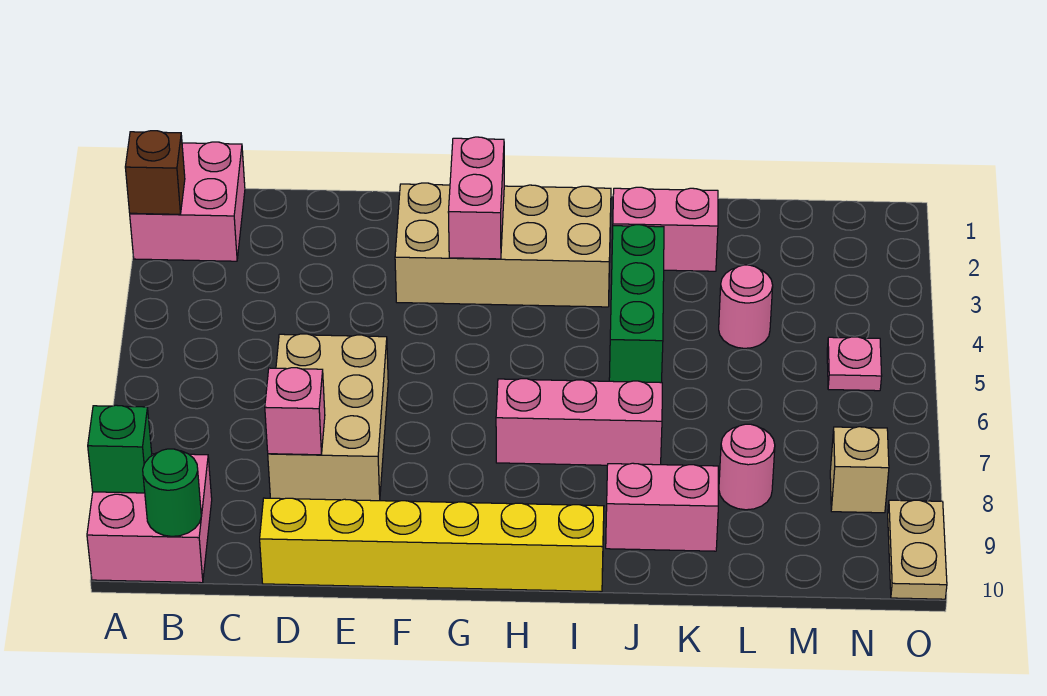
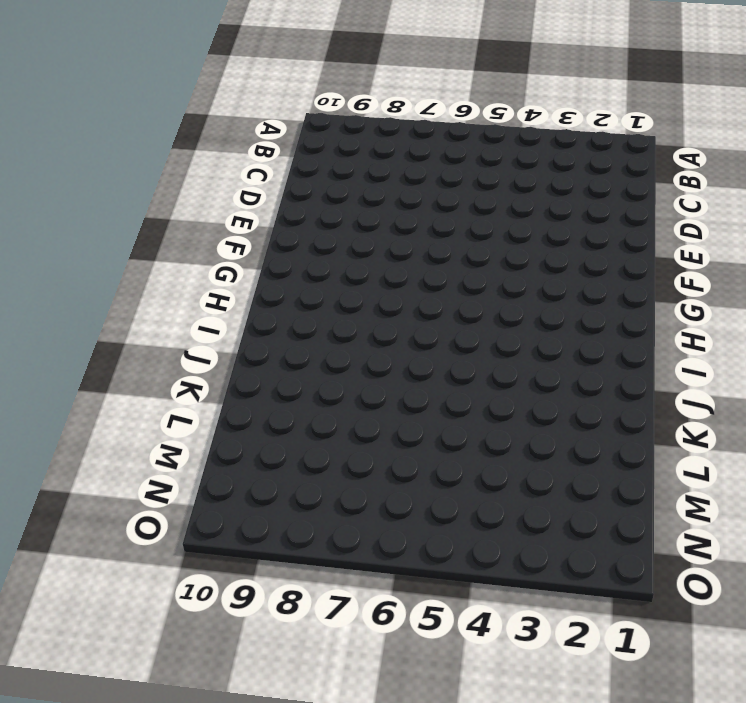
none -> pink 2x2 brick [130,142,245,261]
none -> pink 2x2 brick [87,454,212,583]
none -> tan 2x3 brick [268,334,388,501]

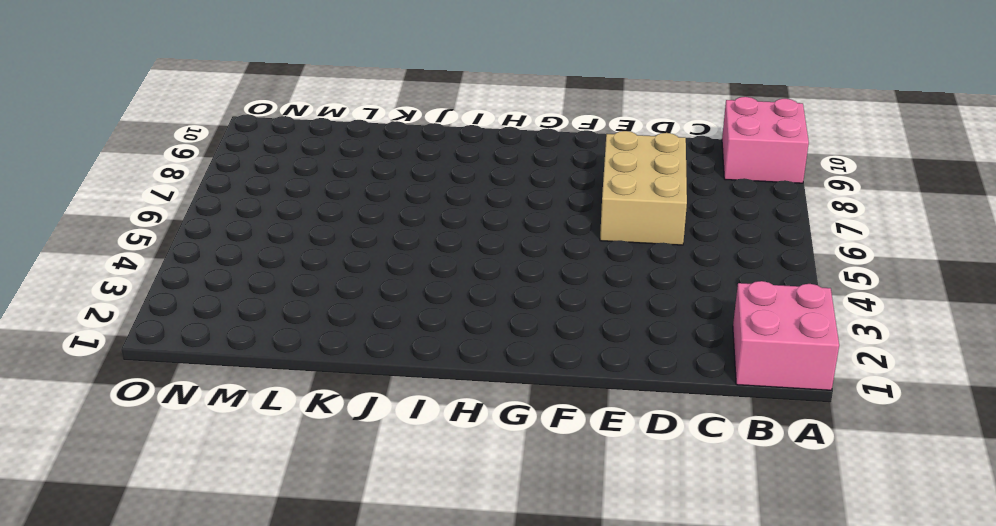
none -> yellow 1x6 brick [260,498,604,592]
none -> tan 2x4 brick [395,183,611,307]
none -> pink 1x3 brick [496,379,662,465]

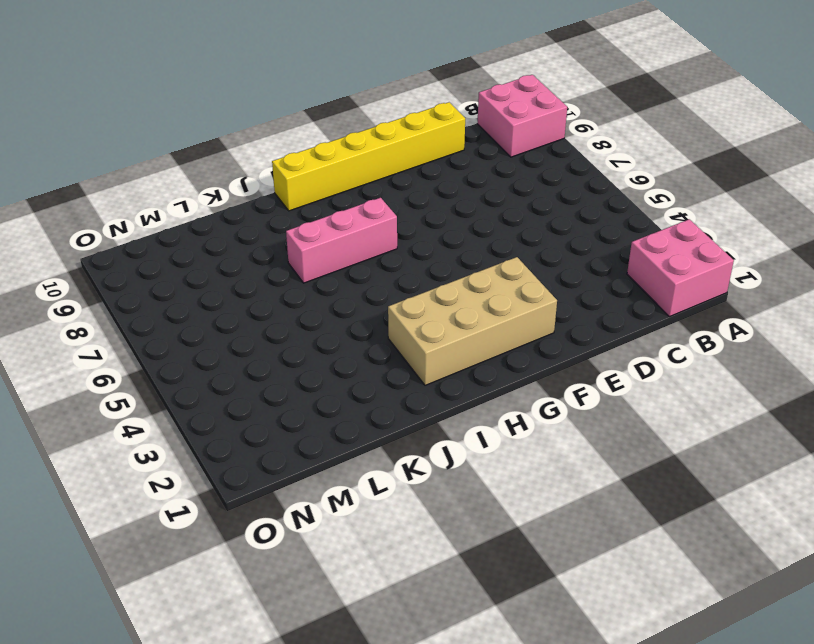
none -> tan 2x3 brick [268,334,388,501]
none -> pink 1x2 brick [613,187,718,271]
none -> green 1x3 brick [609,225,664,383]

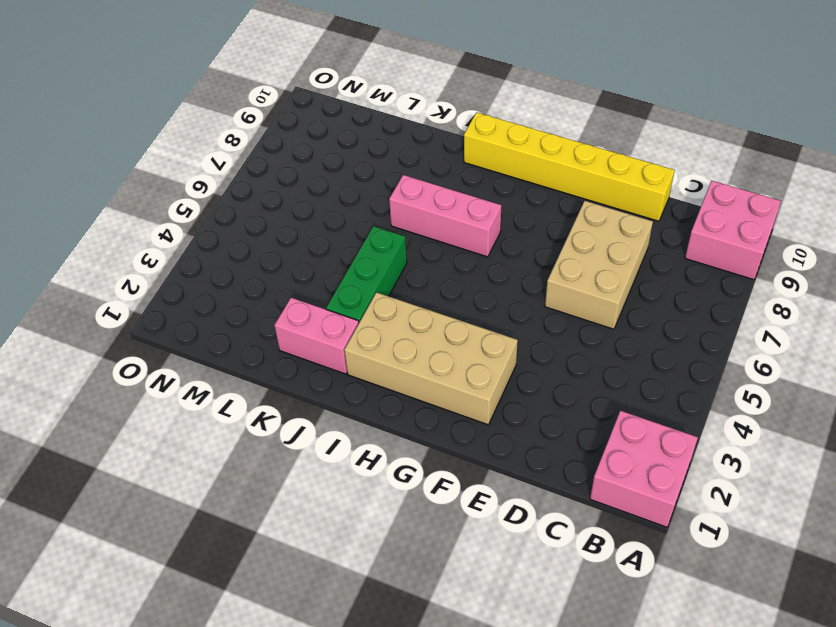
none -> pink 1x2 brick [606,463,718,551]
none -> pink 1x1 round brick [719,265,773,348]
none -> pink 1x1 round brick [719,424,775,510]

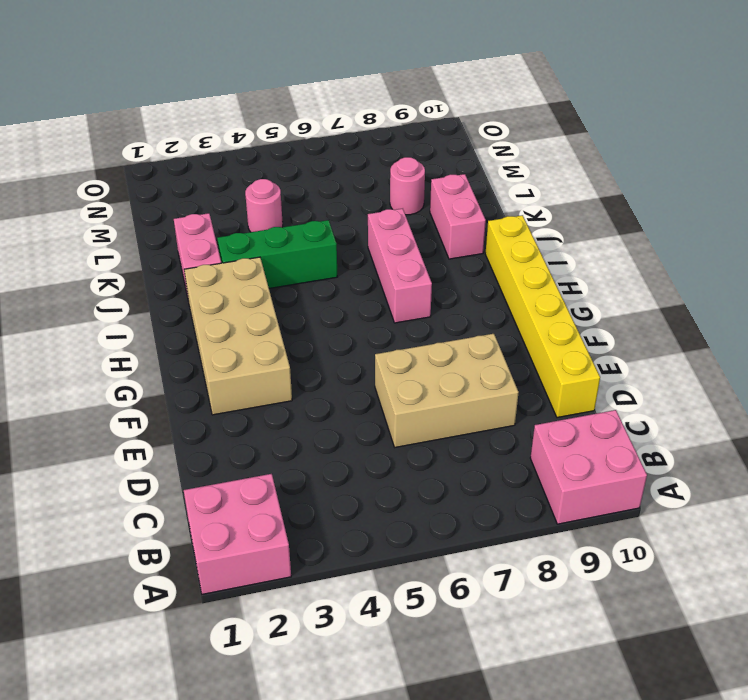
none -> pink 1x1 plate [827,337,882,391]
none -> tan 1x1 brick [830,427,889,513]
none -> tan 1x2 plate [888,500,947,599]

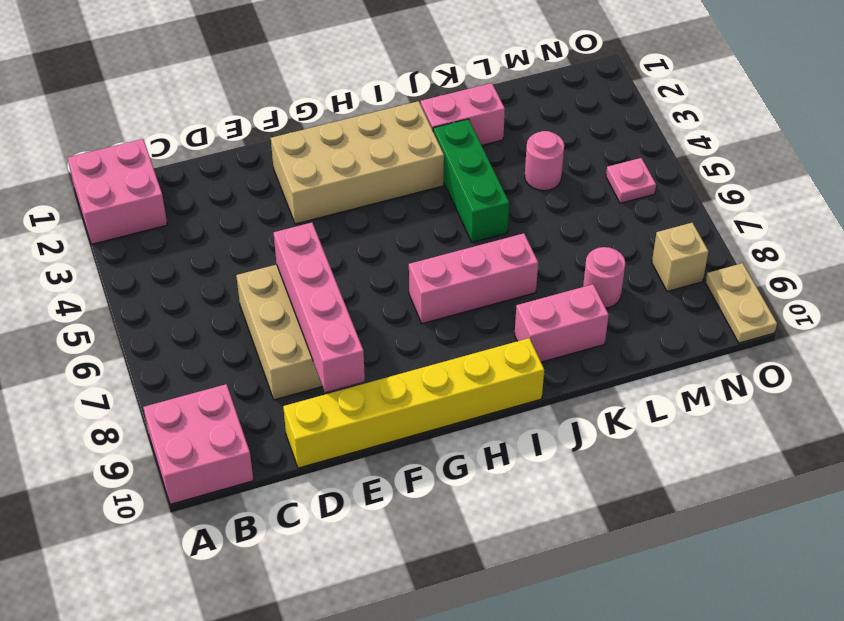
pink 1x4 brick [274,223,365,392] -> none
none -> brown 1x1 brick [125,131,185,214]
none -> green 1x1 brick [88,405,152,493]
none -> green 1x1 round brick [143,449,201,536]

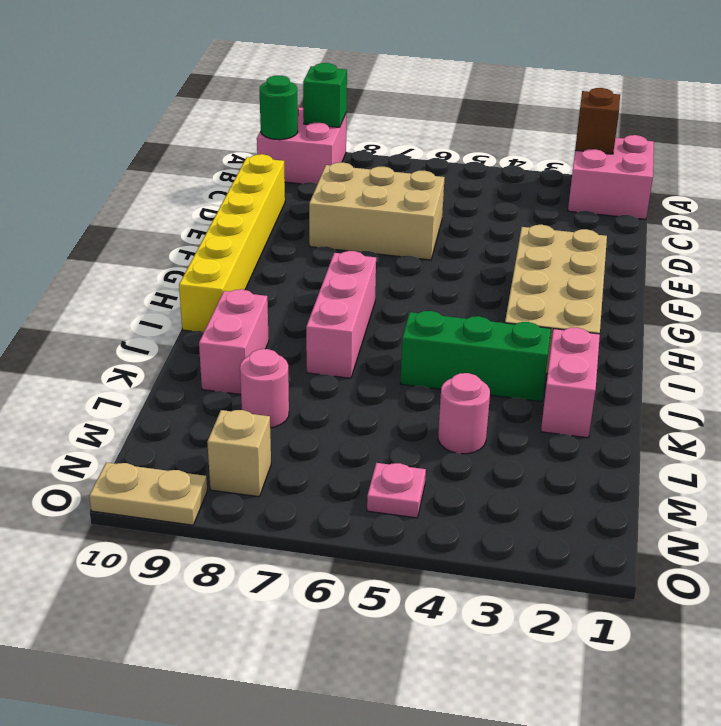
none -> pink 1x1 brick [265,368,325,455]
none -> pink 1x2 brick [448,137,504,259]

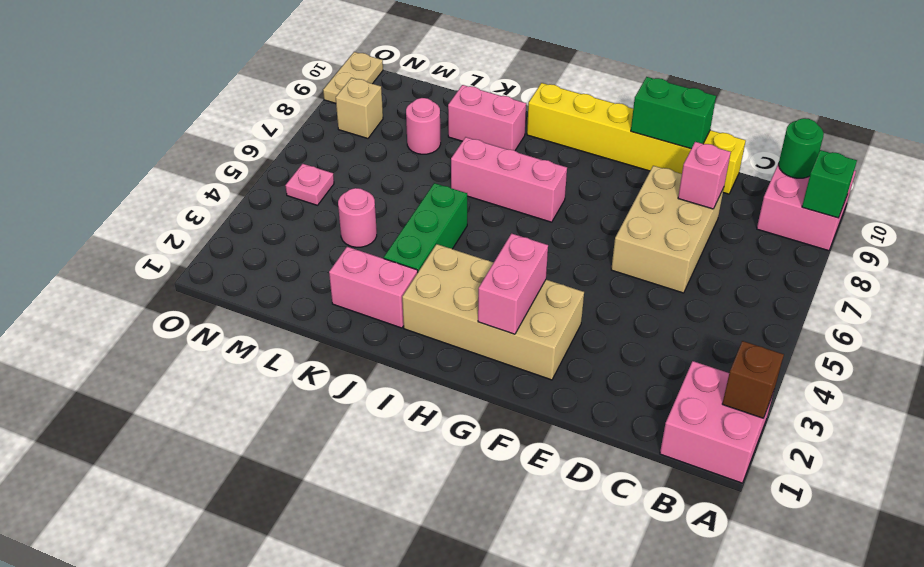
green 1x2 brick [631,77,716,149] -> none

